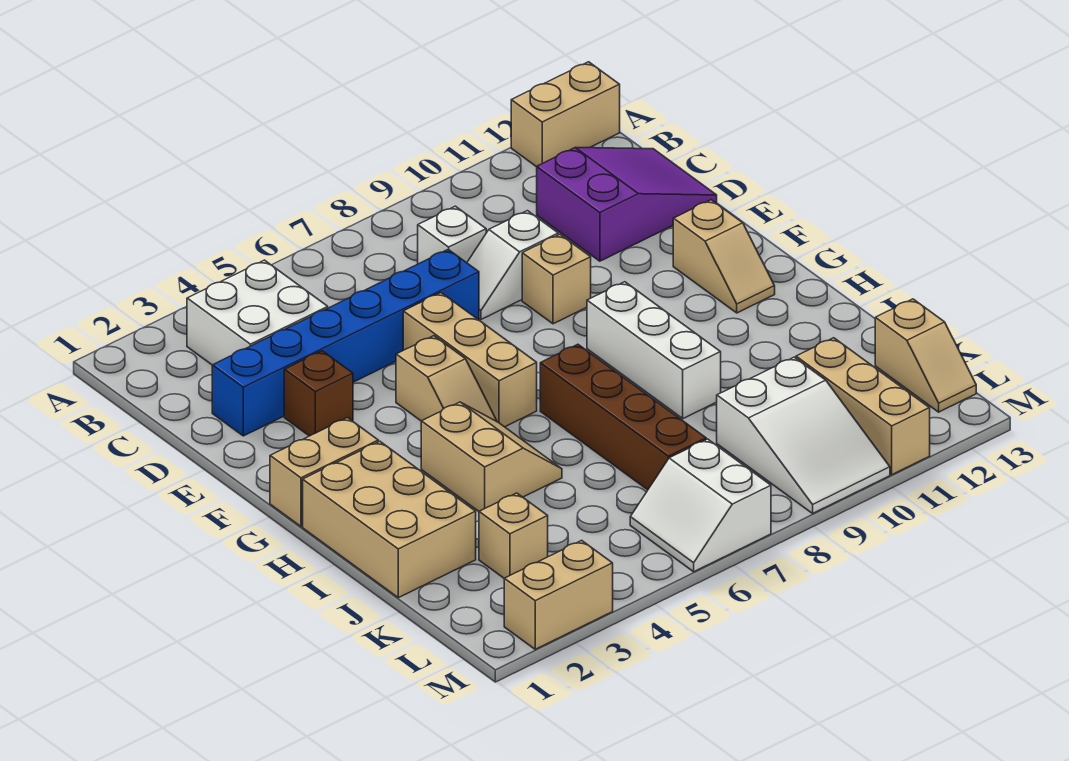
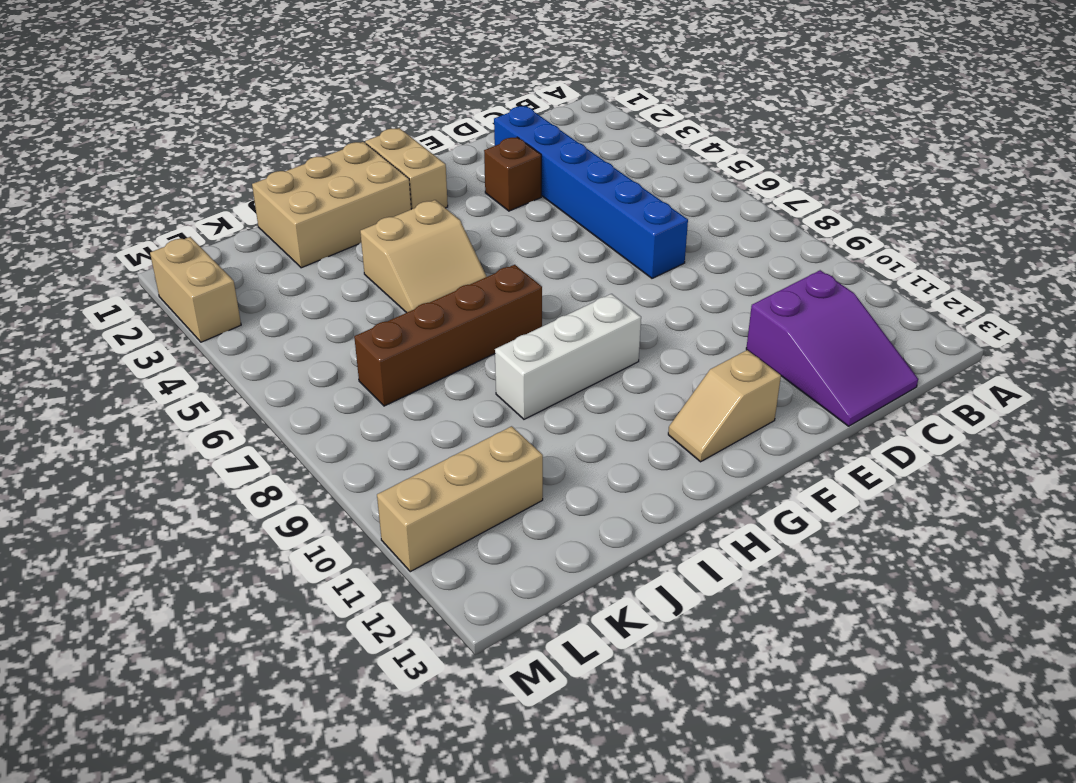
none -> tan 1x2 brick [511,62,620,167]
none -> white 2x2 brick [187,260,328,365]
none -> white 1x1 brick [418,206,486,264]

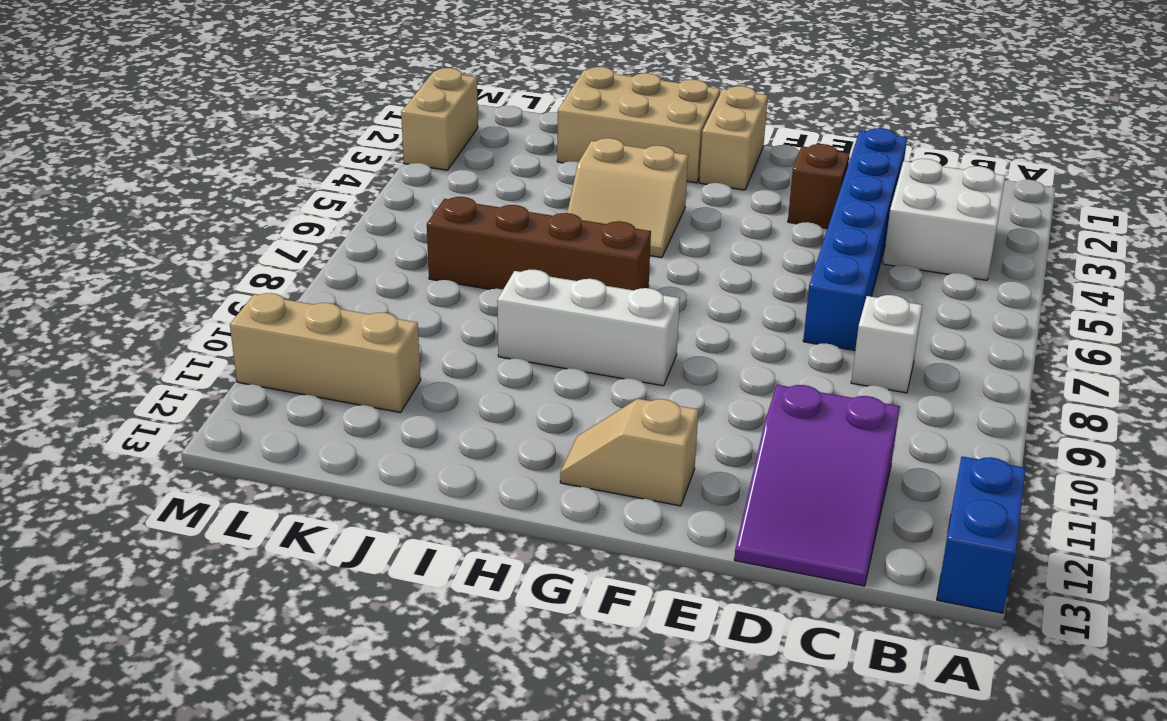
blue 1x2 brick [937,456,1026,613] -> tan 1x2 brick [511,62,620,167]
none -> white 1x2 slope [467,211,558,319]
none -> tan 1x3 brick [403,293,537,427]
none -> tan 1x1 brick [522,234,591,324]

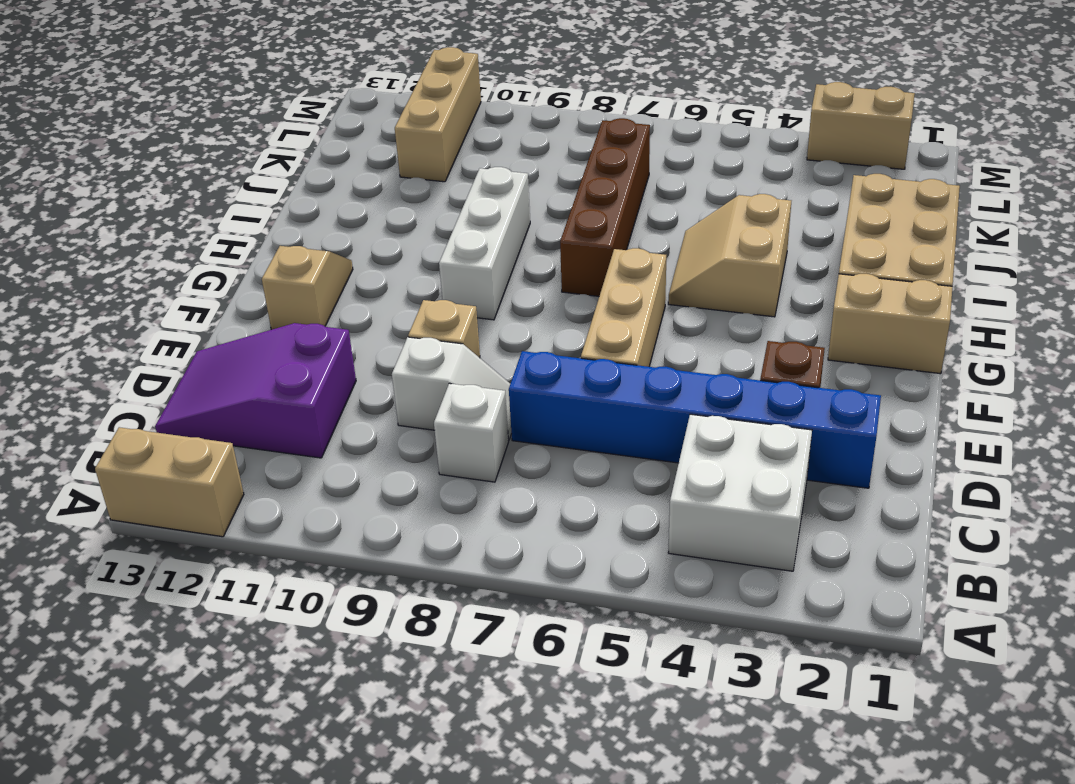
none -> tan 1x2 slope [396,336,497,421]
none -> tan 1x1 brick [479,493,548,578]
none -> white 2x3 slope [717,357,890,513]

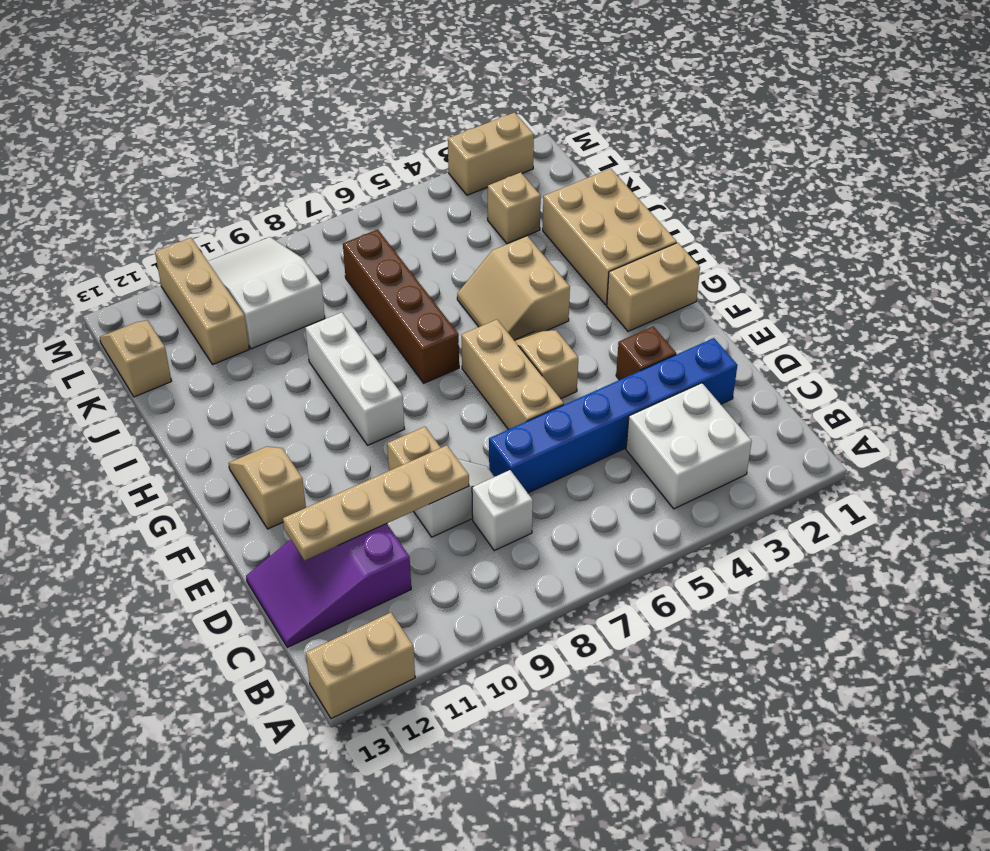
tan 1x4 plate [283,445,469,561] -> none
none -> white 2x2 slope [630,439,771,572]

